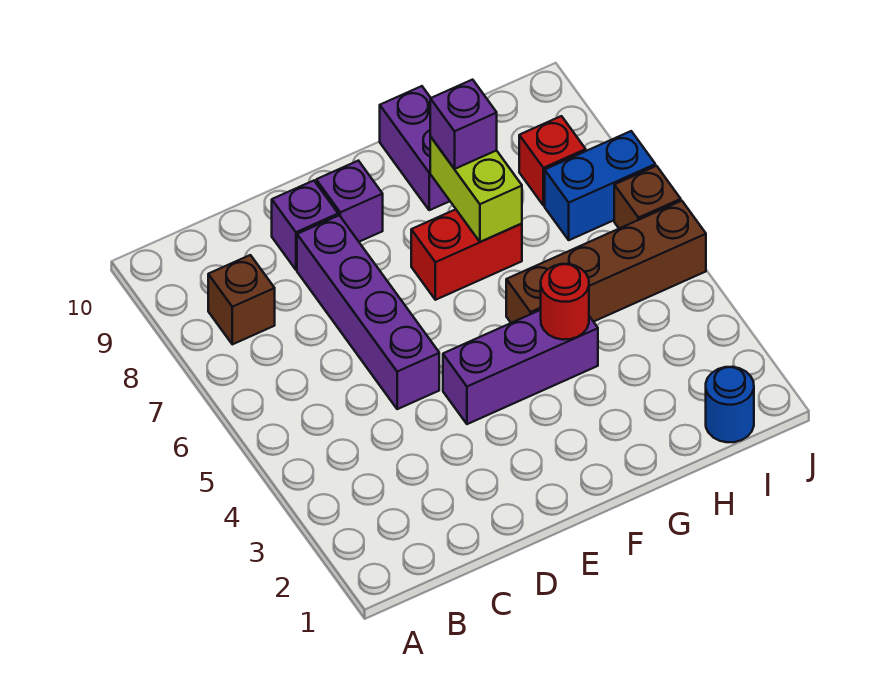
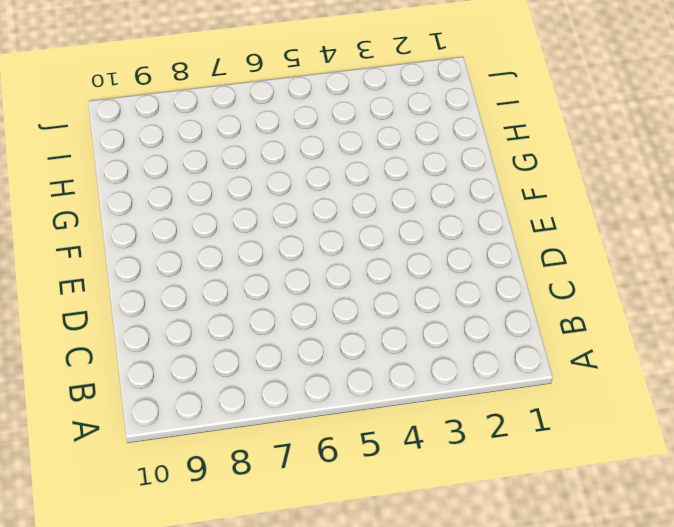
none -> brown 1x1 brick [208,255,275,344]
none -> purple 1x4 brick [297,215,439,409]
none -> purple 1x1 brick [272,181,338,270]

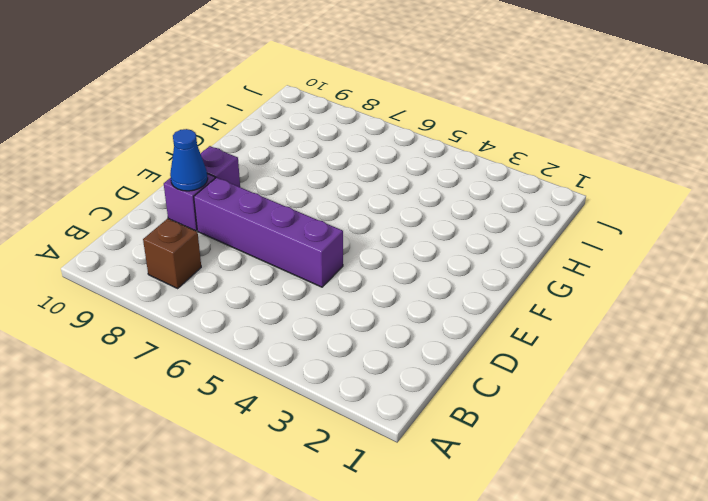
blue 1x1 cone [170,129,208,191] -> none
none -> purple 1x3 brick [443,310,598,424]
none -> red 1x2 brick [411,209,522,300]
none -> brown 1x4 brick [506,201,706,323]

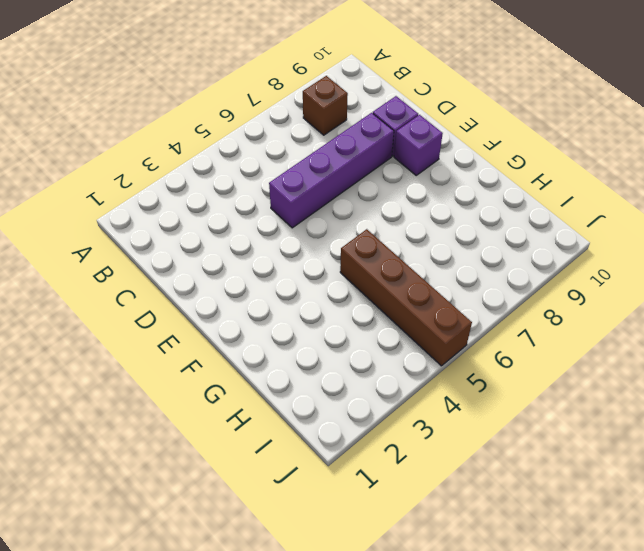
none -> purple 1x3 brick [443,310,598,424]
none -> red 1x2 brick [411,209,522,300]
none -> purple 1x2 brick [380,86,450,210]

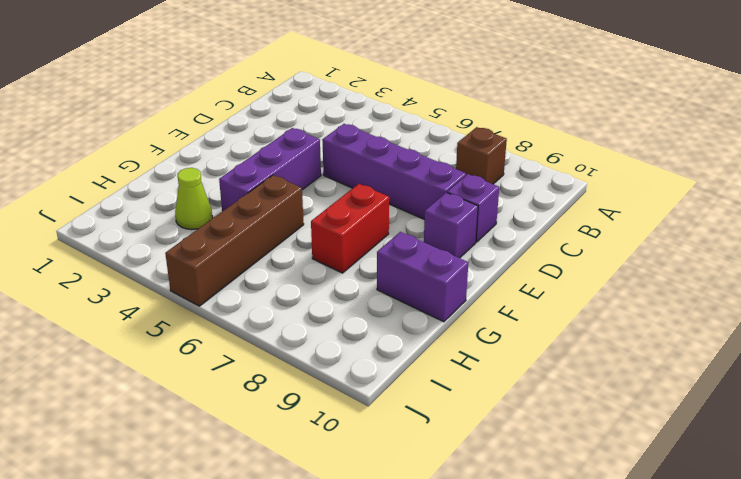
lime 1x1 cone [175,168,212,230] -> none
none -> blue 1x1 round brick [706,367,754,442]
none -> blue 1x2 brick [545,131,655,240]
none -> red 1x1 brick [519,116,586,205]

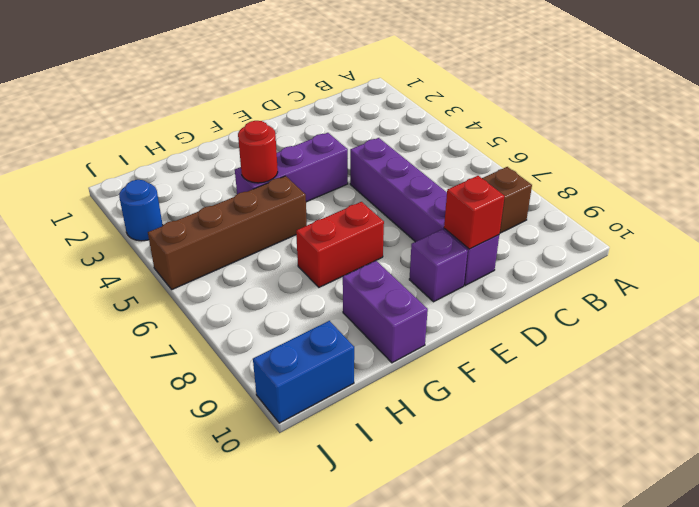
red 1x1 brick [444,176,505,249] -> red 1x1 brick moved to [519,116,586,205]
blue 1x2 brick [253,321,354,423] -> blue 1x2 brick moved to [545,131,655,240]
blue 1x1 round brick [119,180,163,241] -> blue 1x1 round brick moved to [706,367,754,442]
none -> brown 1x1 brick [614,166,681,228]
none -> lime 1x2 brick [430,137,522,242]
none -> purple 1x1 brick [430,80,497,169]

